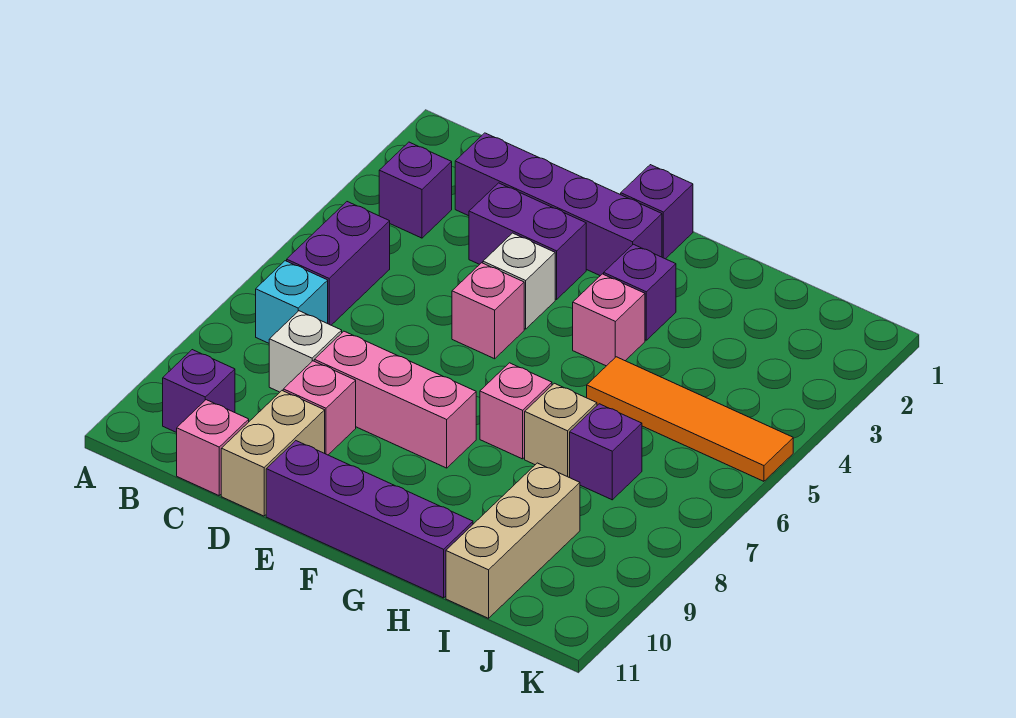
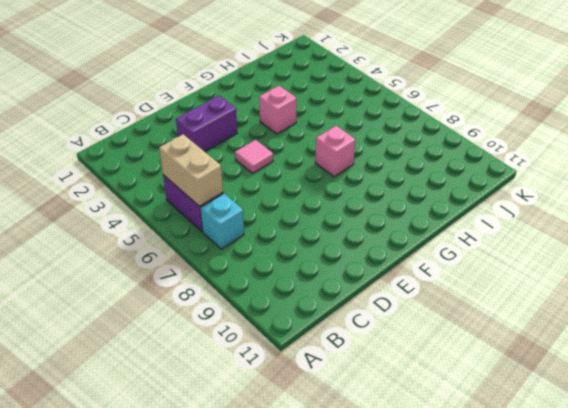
tan 1x2 brick [159,134,223,206] -> tan 1x2 brick moved to [221,391,325,516]
pink 1x1 tile [235,140,273,173] -> pink 1x1 brick [452,263,524,359]
none -> purple 1x1 brick [379,142,452,238]
none -> purple 1x1 brick [163,350,235,433]
none -> purple 1x4 brick [455,133,662,276]

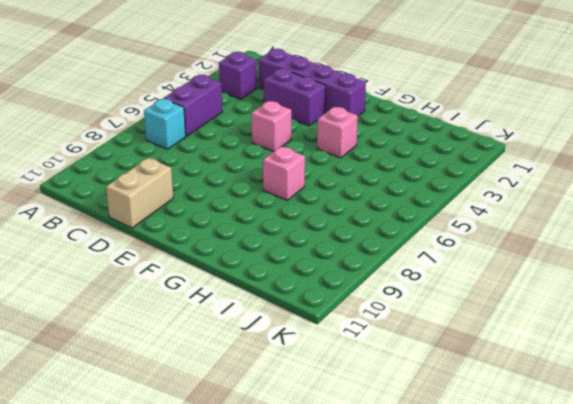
none -> purple 1x1 brick [163,350,235,433]
none -> white 1x1 brick [269,311,342,392]
none -> pink 1x1 brick [177,400,249,495]

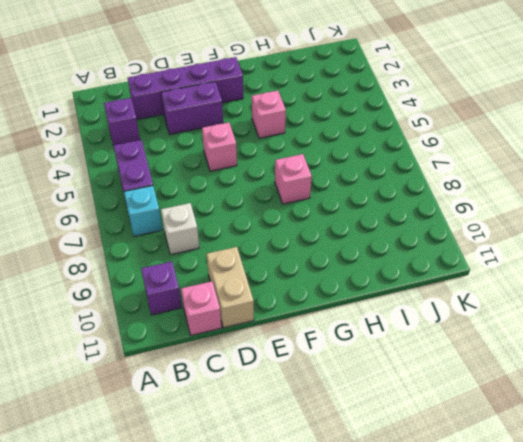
none -> pink 1x3 brick [314,331,476,468]
none -> pink 1x1 brick [283,361,356,455]
none -> white 1x1 brick [483,233,555,329]

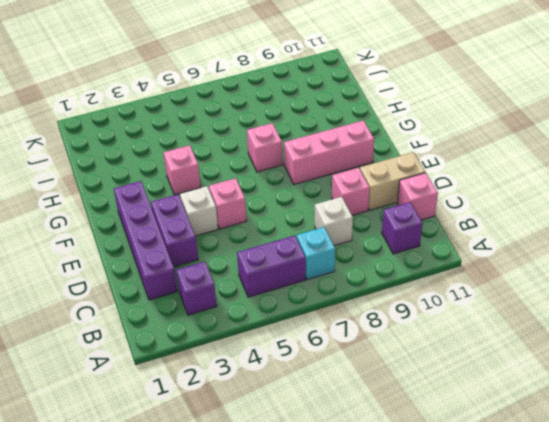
pink 1x3 brick [284,120,374,184] -> pink 1x3 brick turned to [314,331,476,468]
none -> purple 1x4 brick [266,441,473,598]
none -> purple 1x1 brick [621,165,693,259]
none -> purple 1x1 brick [604,244,676,340]

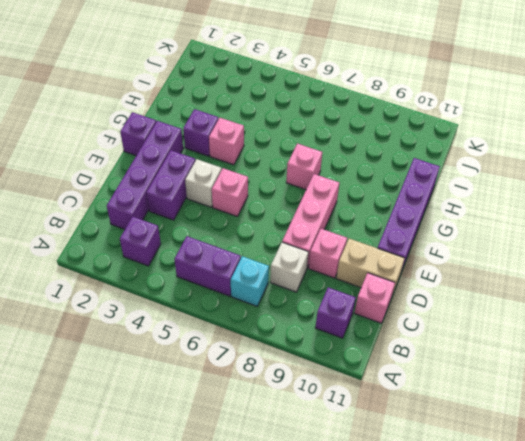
none -> orange 1x4 tile [587,357,793,481]
none -> tan 1x1 brick [525,383,597,478]
none -> purple 1x1 brick [570,404,642,500]

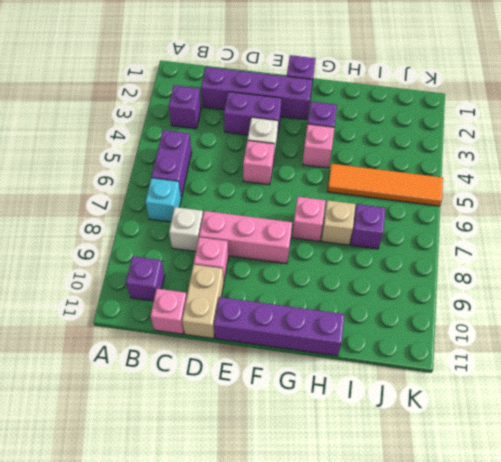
none -> tan 1x3 brick [446,463,580,618]

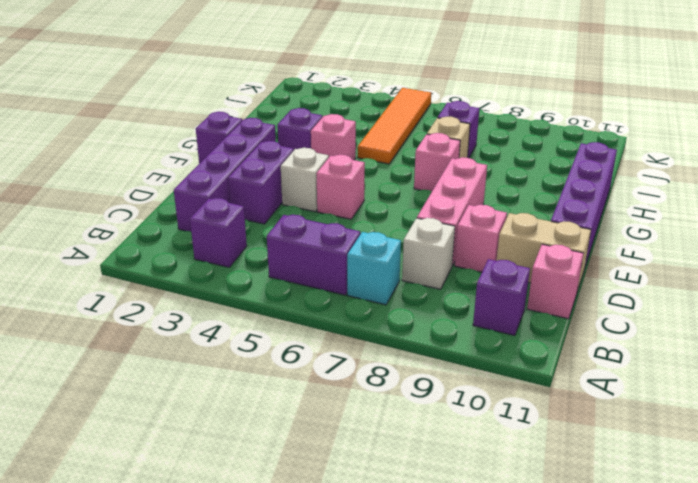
none -> tan 1x3 brick [446,463,580,618]

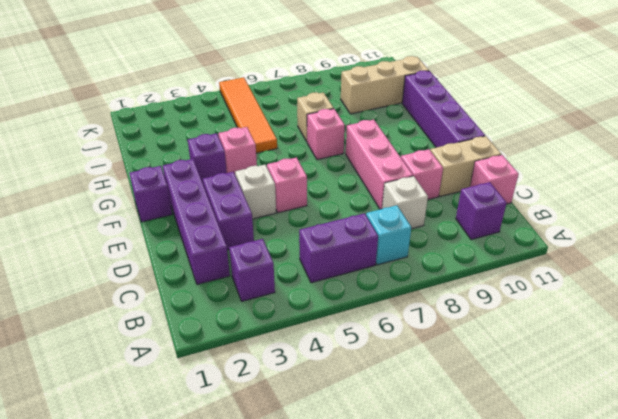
none -> purple 1x1 brick [570,404,642,500]

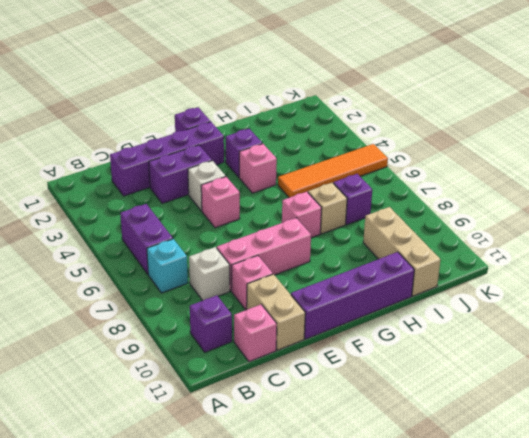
none -> purple 1x1 brick [379,142,452,238]

